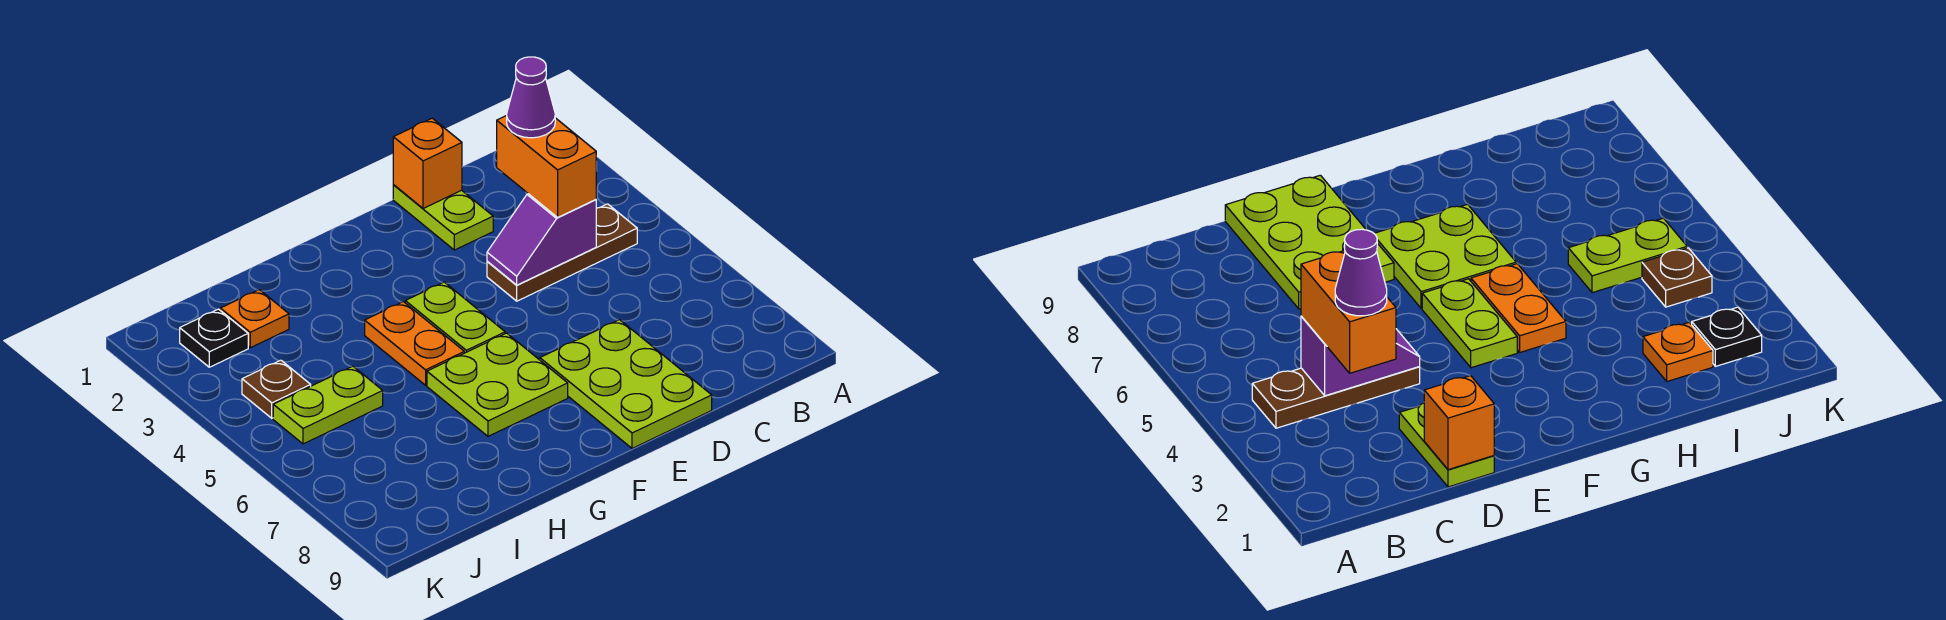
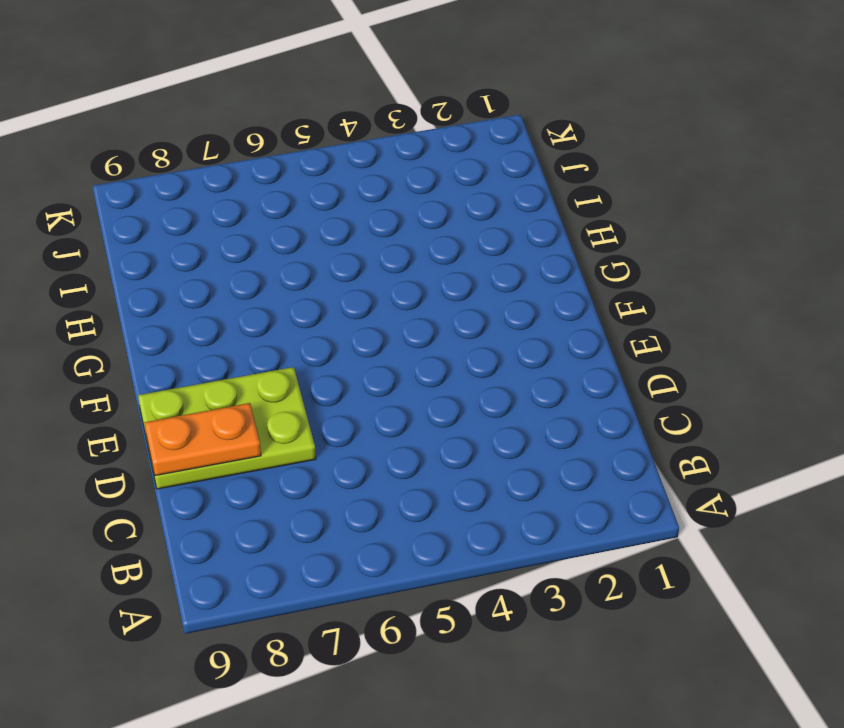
orange 1x2 plate [145,403,261,476] -> orange 1x2 plate moved to [365,302,464,385]
none -> brown 1x3 plate [487,204,637,301]
none -> lime 1x2 plate [393,185,493,250]
none -> lime 1x2 plate [405,282,505,353]

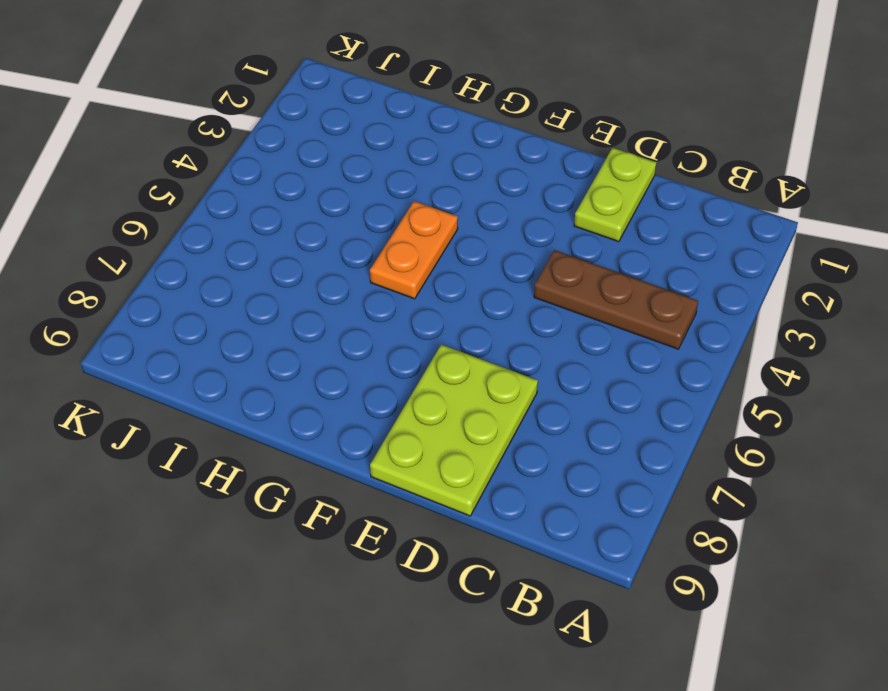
none -> lime 1x2 plate [405,282,505,353]
none -> lime 2x2 plate [427,333,568,436]
none -> orange 1x1 plate [220,290,289,348]

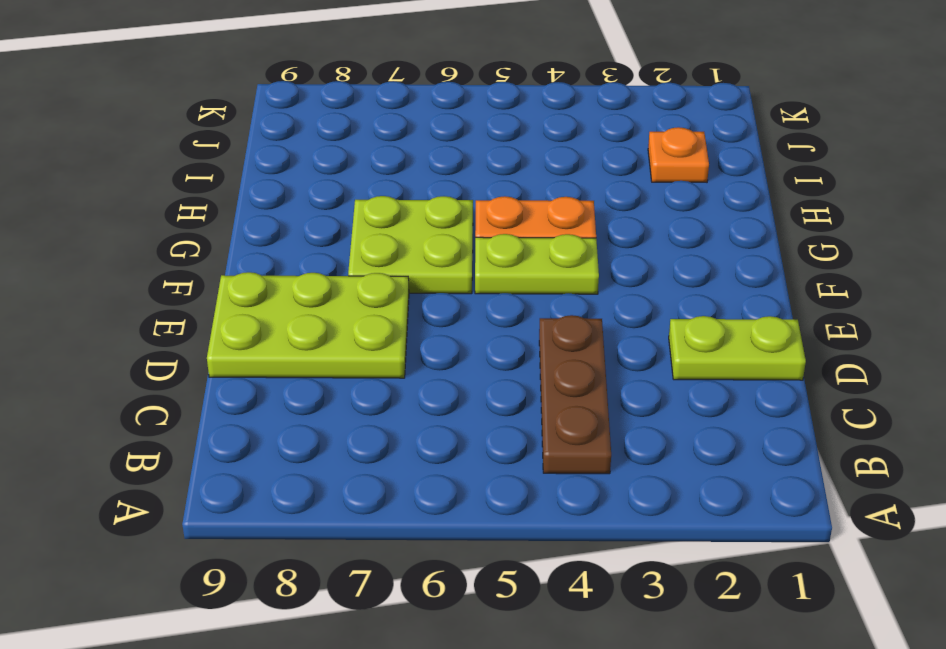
none -> lime 1x2 plate [273,366,383,444]
none -> black 1x1 plate [180,309,248,367]
none -> brown 1x1 plate [242,360,311,418]

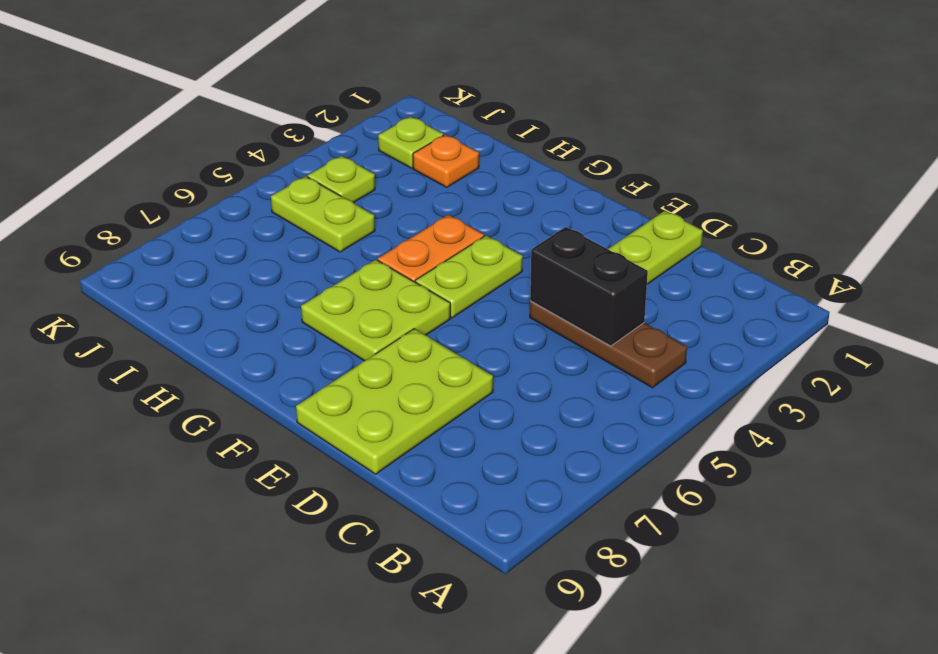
black 1x2 brick [530,227,648,346] -> purple 1x2 slope [487,194,596,285]
lime 1x1 plate [378,117,443,168] -> black 1x1 plate [180,309,248,367]
lime 1x1 plate [308,156,375,203] -> brown 1x1 plate [242,360,311,418]
none -> orange 1x1 brick [393,118,462,209]
none -> orange 1x2 brick [497,115,596,217]
none -> purple 1x1 cone [507,57,555,138]

